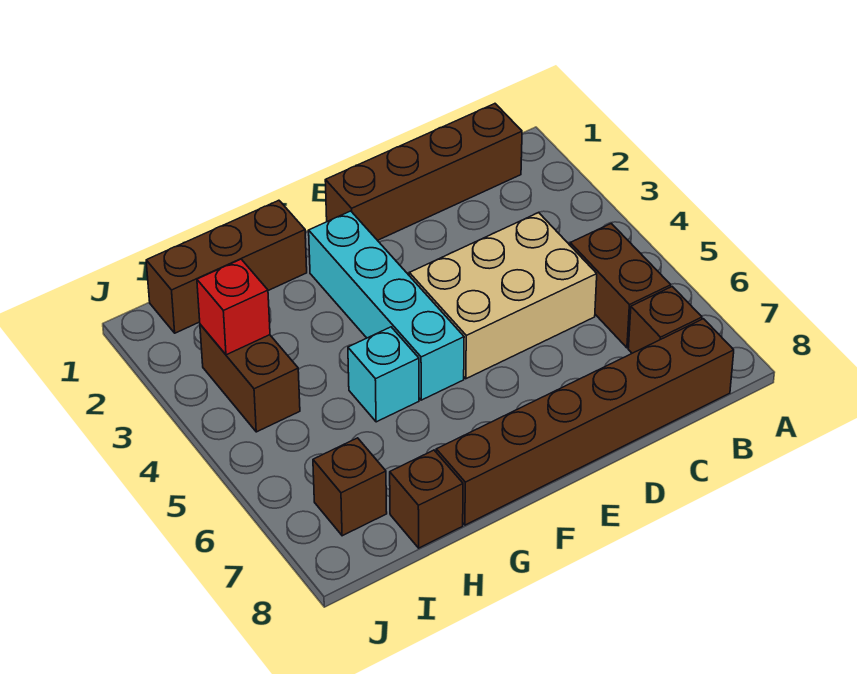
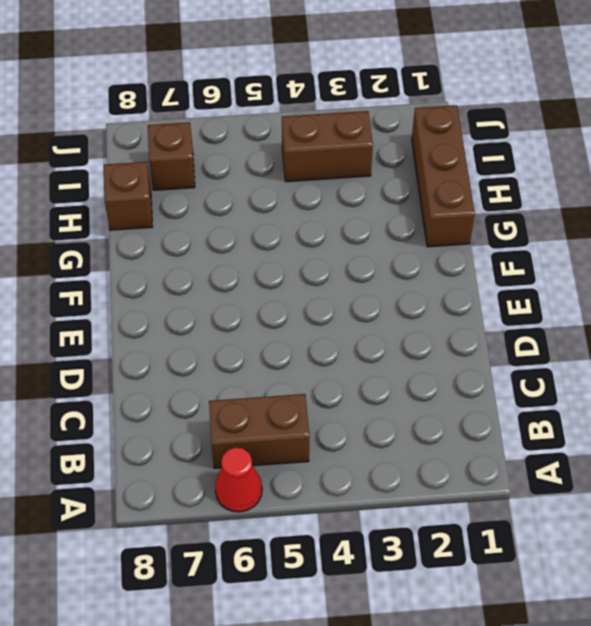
red 1x1 cone [215,447,262,512] -> none
none -> brown 1x4 brick [325,104,522,240]
none -> brown 1x1 brick [628,287,702,353]
none -> brown 1x6 brick [436,319,734,525]

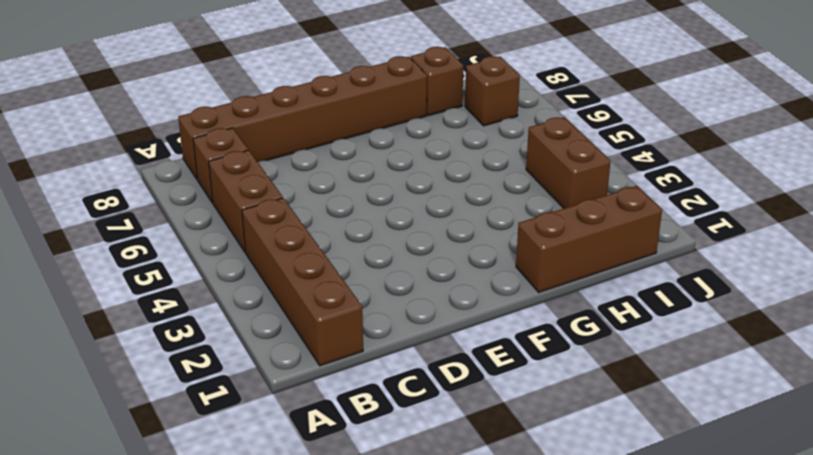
brown 1x4 brick [242,198,363,366] -> brown 1x4 brick turned to [325,104,522,240]
none -> tan 2x3 brick [409,213,597,379]
none -> cyan 1x4 brick [309,211,464,400]
none -> cyan 1x1 brick [348,327,419,422]

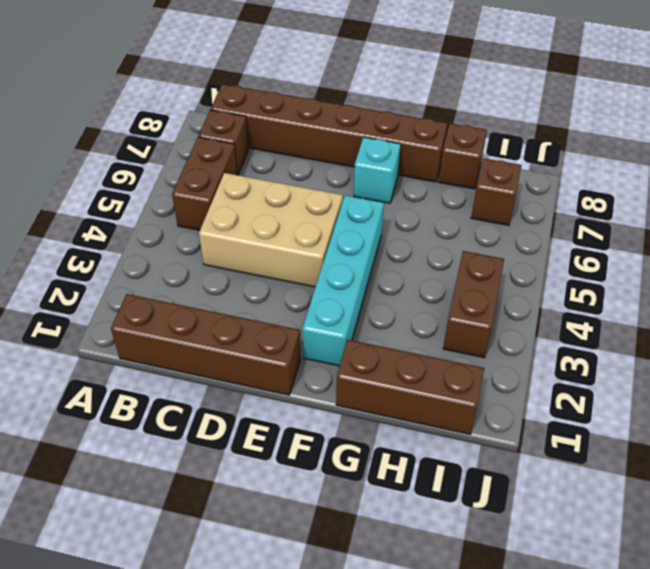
cyan 1x1 brick [354,137,401,203] -> cyan 1x1 brick moved to [348,327,419,422]
none -> red 1x1 brick [197,259,270,355]

